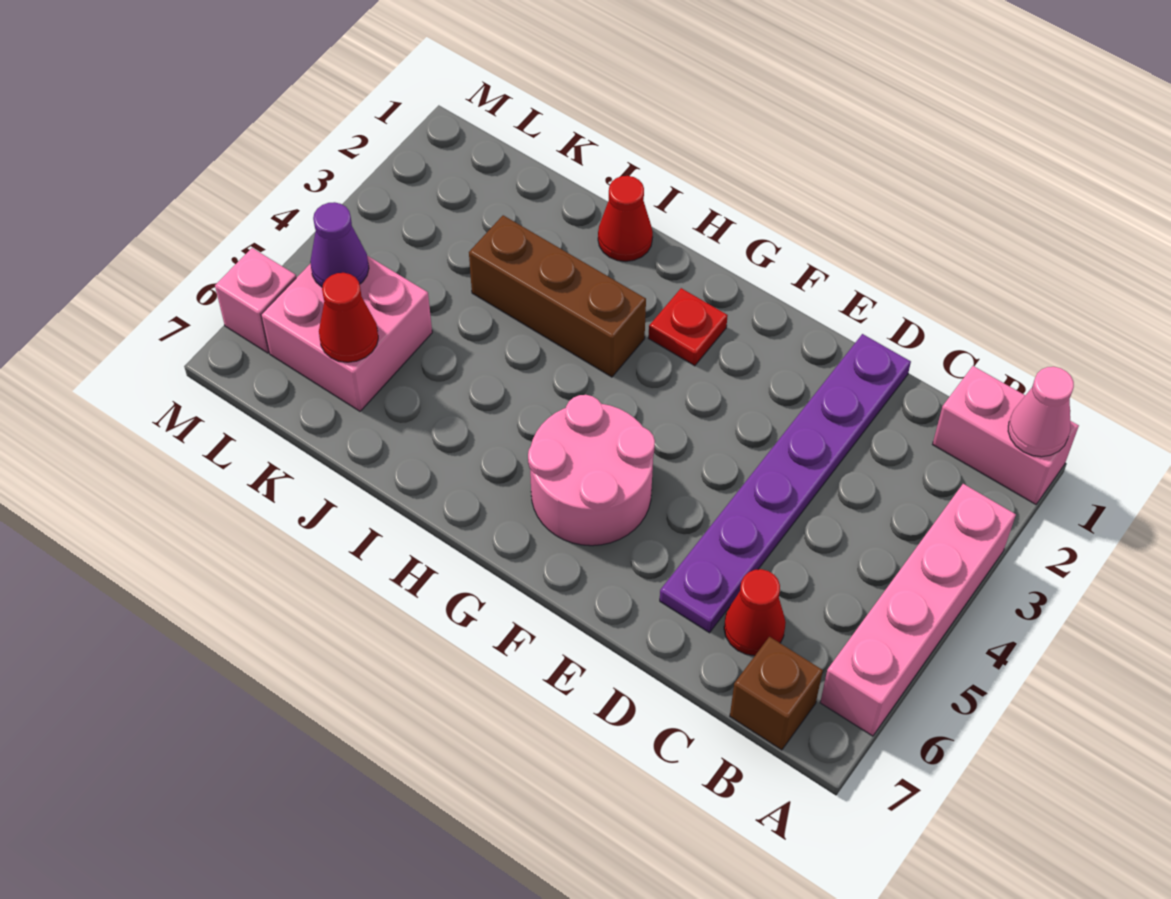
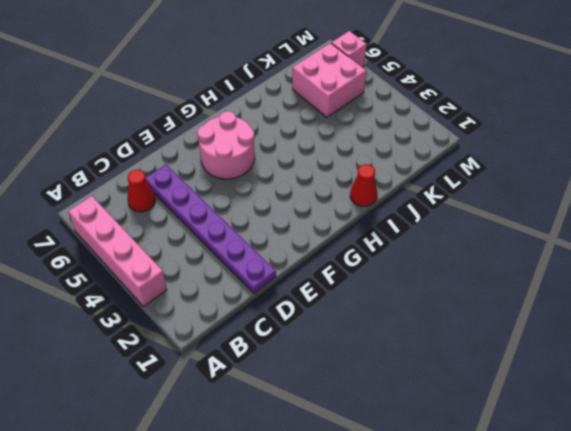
none -> pink 1x2 brick [933,366,1079,504]
none -> brown 1x1 brick [730,637,823,750]
none -> red 1x1 plate [648,288,728,366]

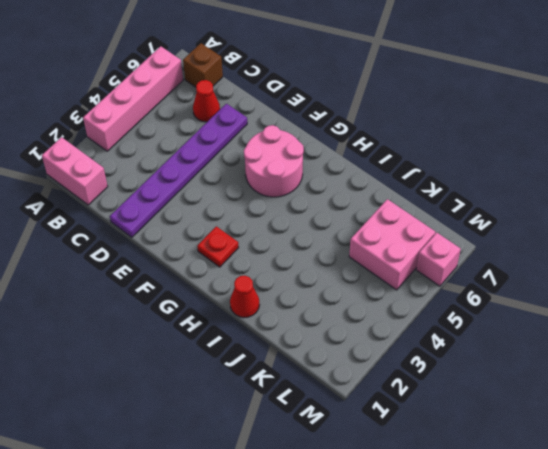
none -> brown 1x3 brick [469,215,646,377]
none -> pink 1x1 cone [1008,367,1074,457]
none -> red 1x1 cone [319,273,378,362]

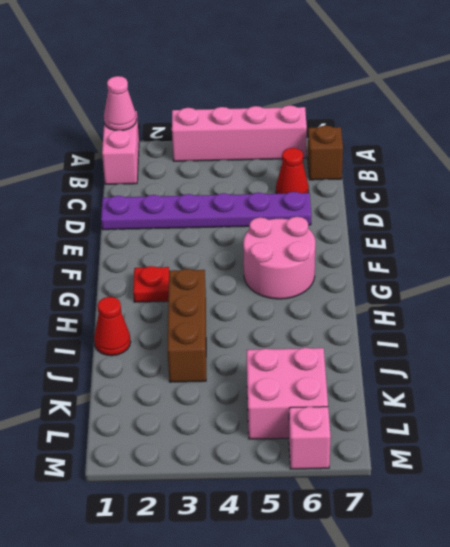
none -> red 1x1 cone [319,273,378,362]
none -> purple 1x1 cone [310,202,369,287]

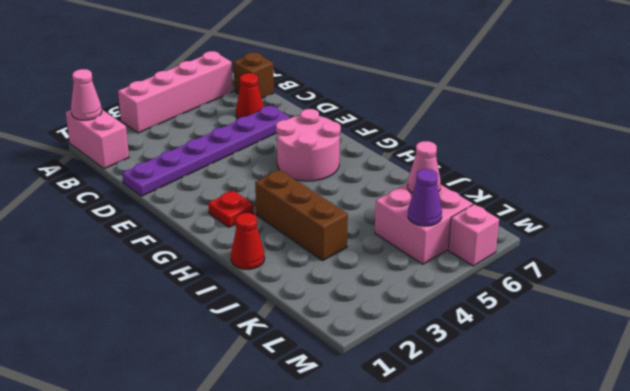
pink 1x1 cone [408,141,441,194] -> red 1x1 cone [319,273,378,362]

